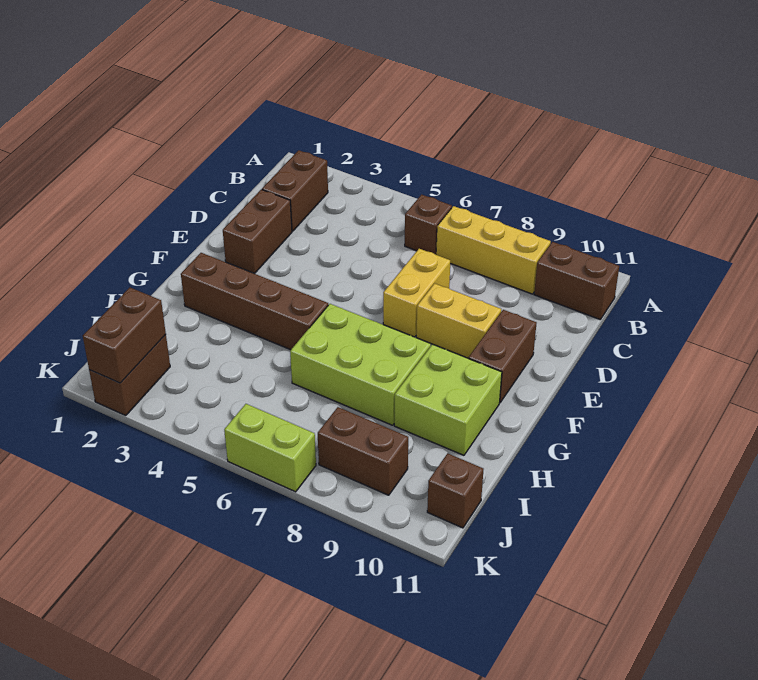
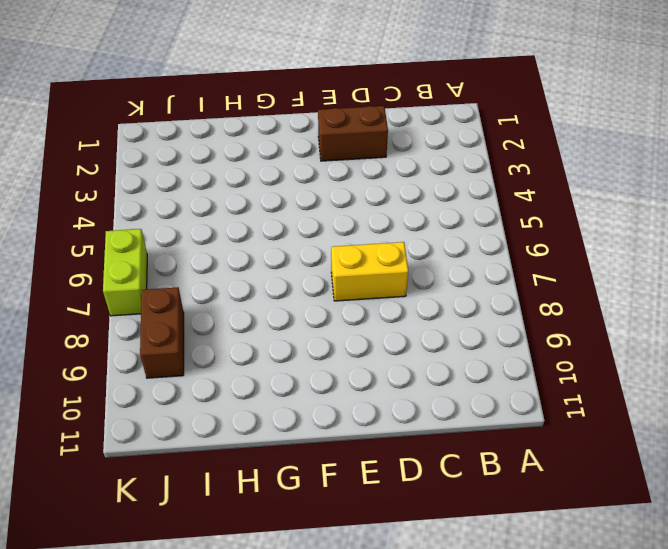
none -> brown 1x2 brick [262,150,328,231]
none -> brown 1x1 brick [405,195,452,255]
none -> yellow 1x3 brick [436,206,551,294]

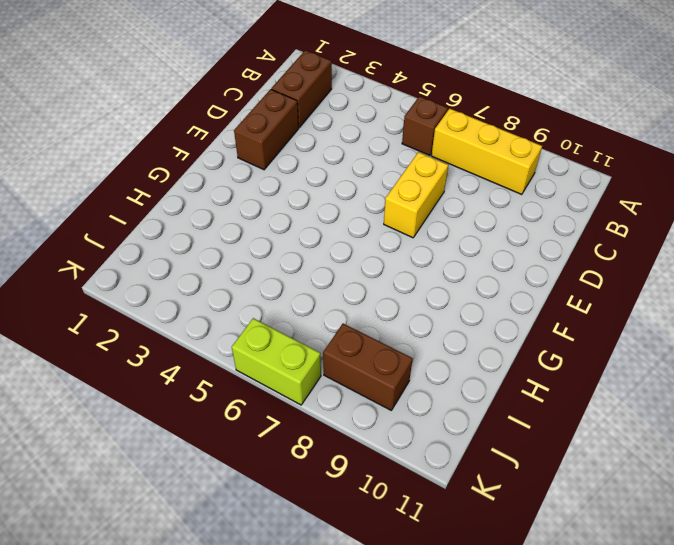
none -> brown 1x2 brick [534,242,619,319]
none -> yellow 1x2 brick [416,283,501,358]
none -> brown 1x2 brick [468,310,537,403]

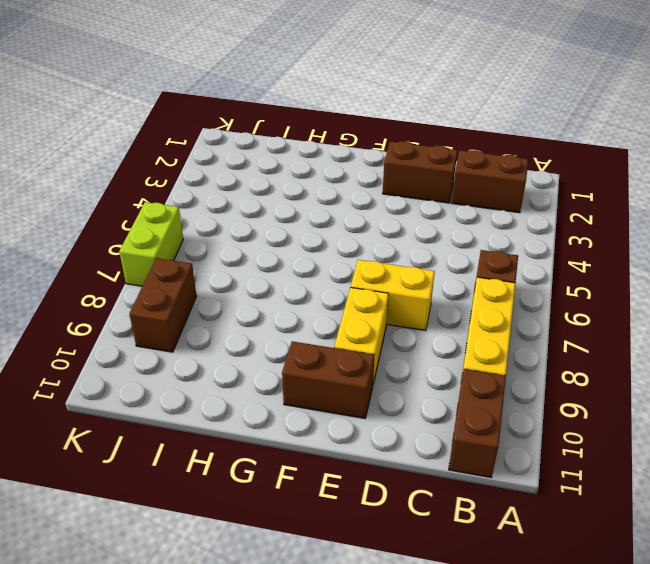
none -> brown 1x4 brick [181,253,328,350]
none -> lime 2x3 brick [290,304,431,425]
none -> lime 2x2 brick [394,344,502,455]

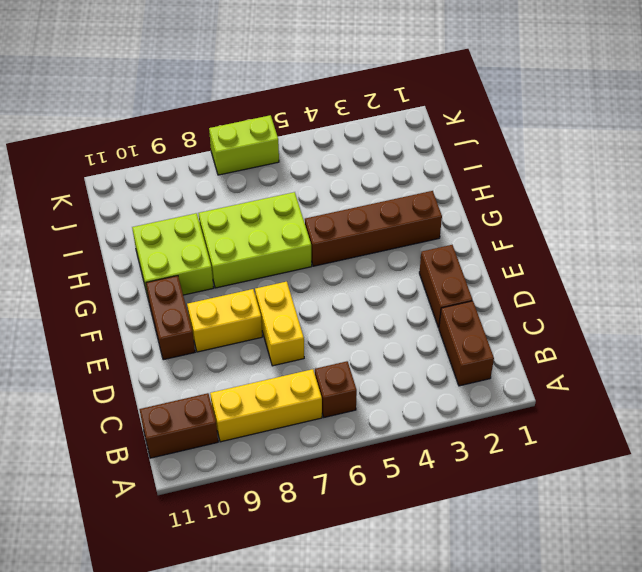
none -> brown 1x2 brick [89,334,170,416]
none -> brown 1x2 brick [318,407,408,495]
none -> brown 1x1 brick [427,453,484,528]

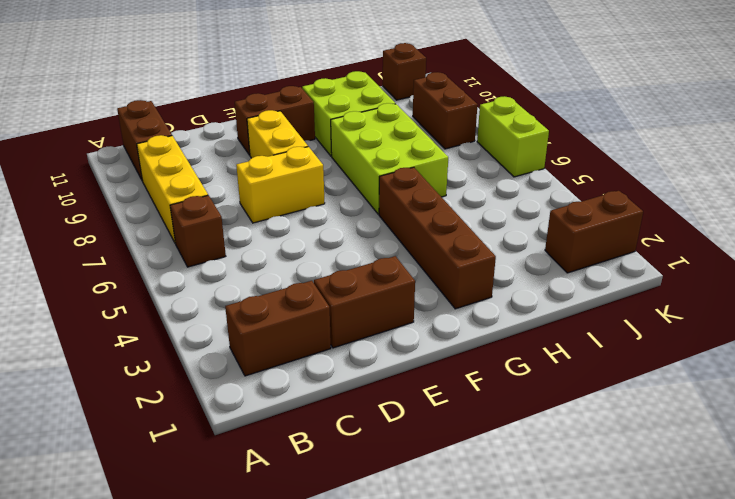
none -> brown 1x2 brick [83,288,166,383]

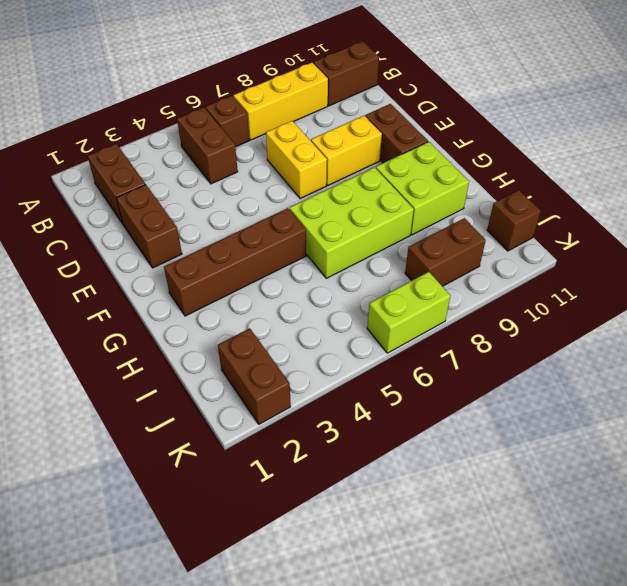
brown 1x2 brick [177,107,238,184] -> brown 1x2 brick moved to [83,288,166,383]

